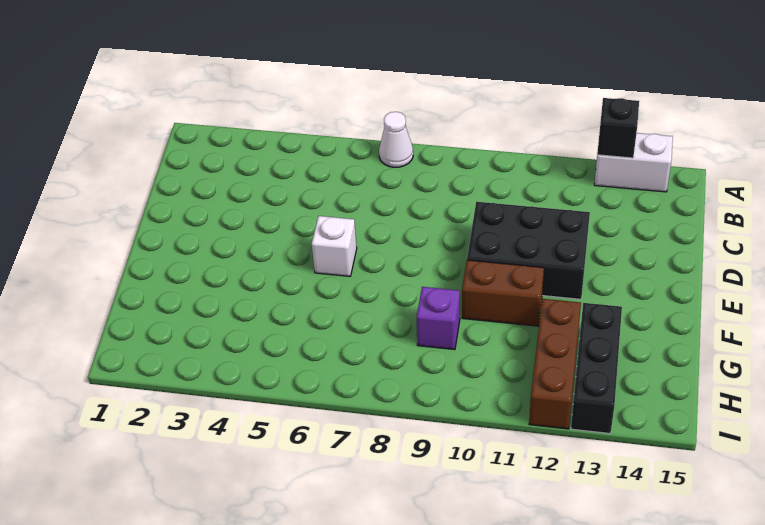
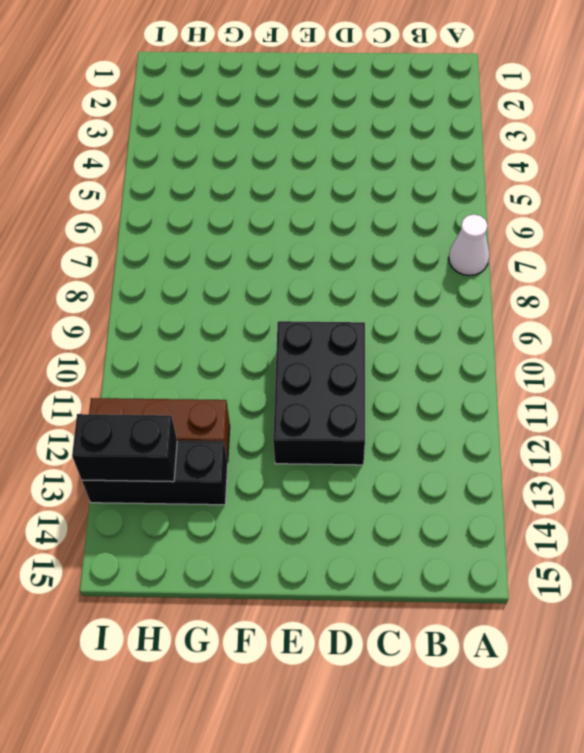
black 1x2 brick [72,414,177,482] -> none
none -> white 1x2 brick [594,133,673,192]
none -> white 1x1 brick [312,216,357,276]

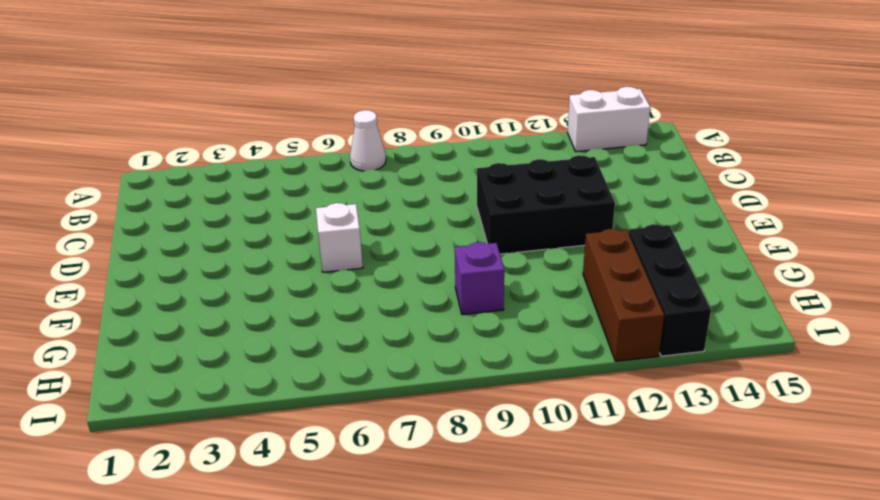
none -> brown 1x2 brick [462,260,544,326]
none -> black 1x1 brick [597,98,639,158]

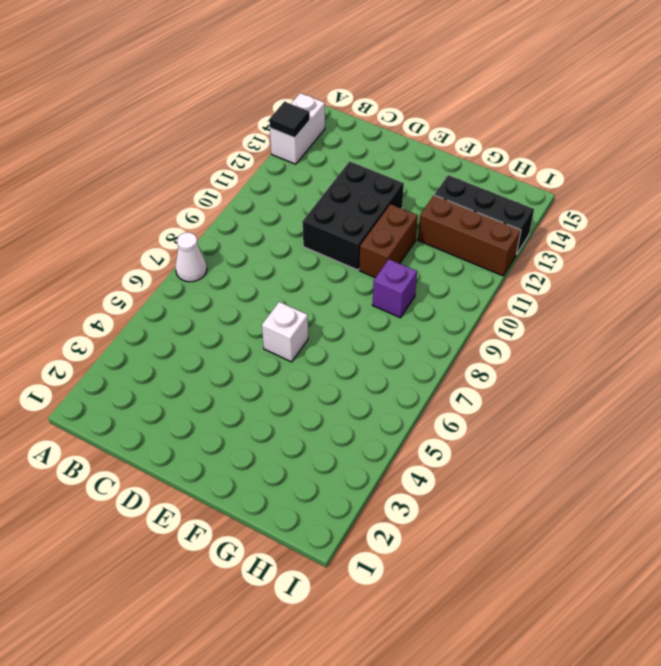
black 1x1 tile [269,102,310,138] -> black 1x1 brick [597,98,639,158]

